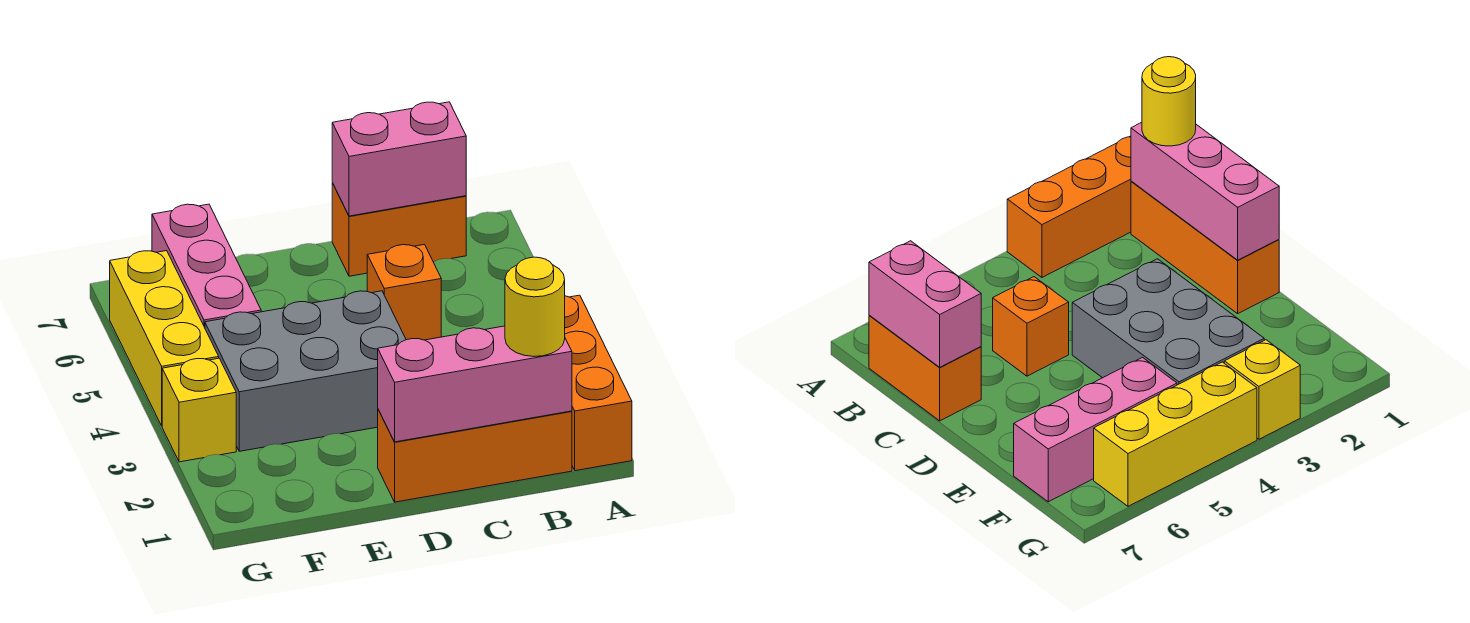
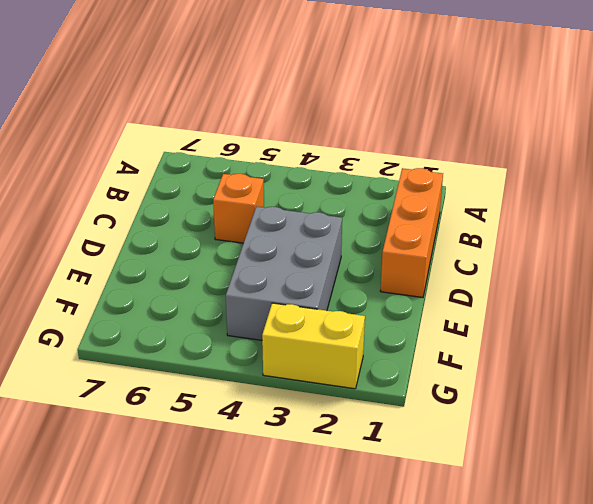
yellow 1x2 brick [262,303,365,389] -> yellow 1x1 brick [162,358,236,462]
none -> orange 1x3 brick [565,295,632,471]
none -> orange 1x2 brick [332,183,466,276]

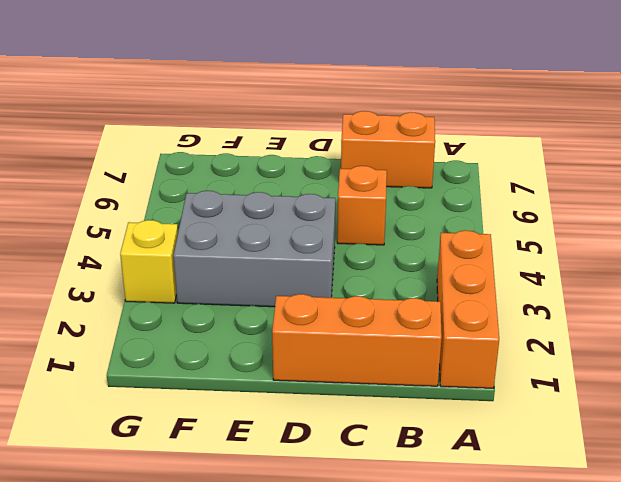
none -> pink 1x3 brick [152,204,261,327]
none -> yellow 1x3 brick [110,251,219,426]

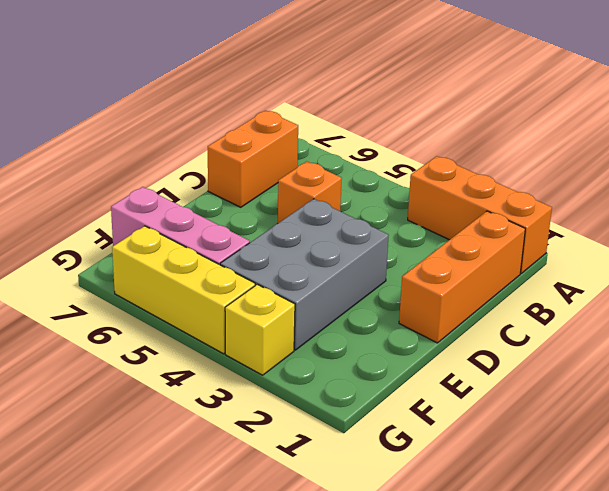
none -> pink 1x3 brick [378,326,572,442]
none -> pink 1x2 brick [332,102,466,216]

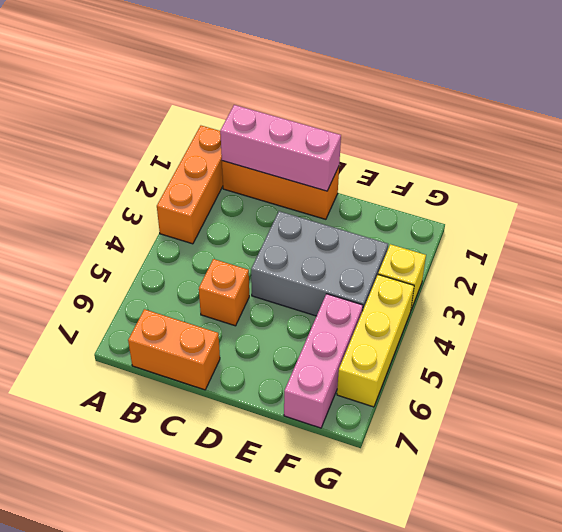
none -> pink 1x2 brick [332,102,466,216]
none -> yellow 1x1 round brick [505,257,565,356]

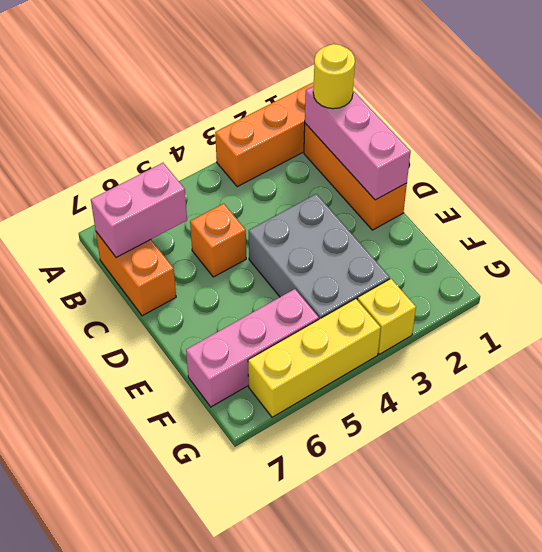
pink 1x2 brick [91,163,187,257] -> pink 1x2 brick turned to [332,102,466,216]

